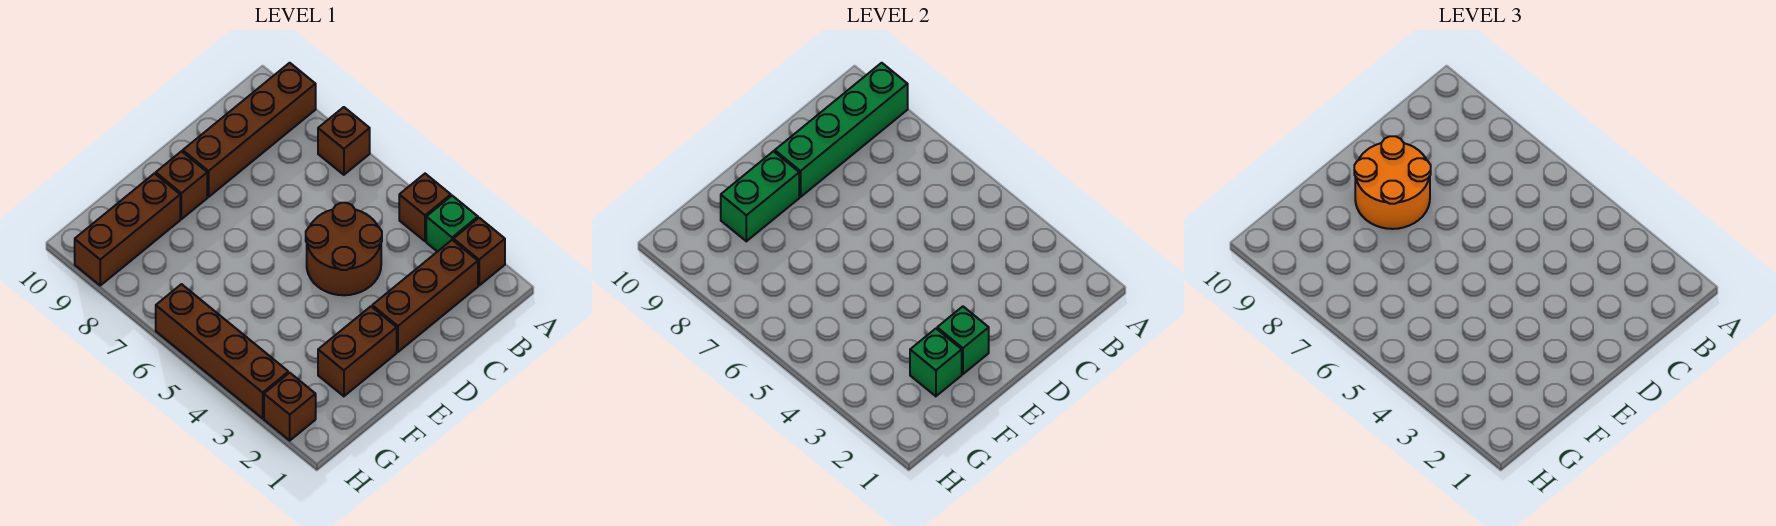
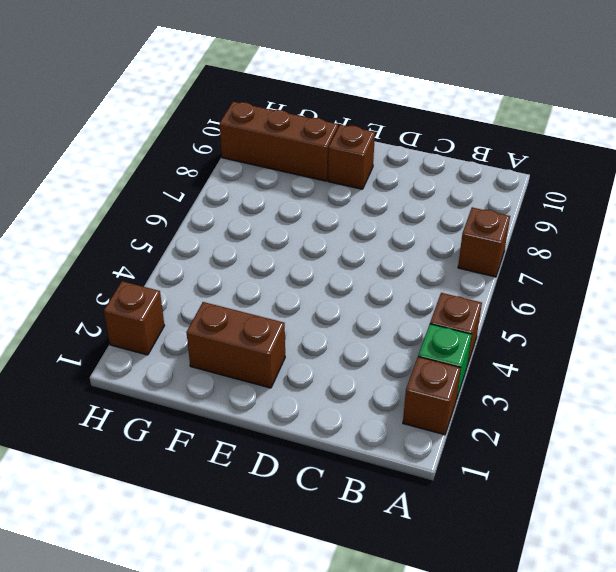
none -> brown 1x4 brick [183,63,316,197]
none -> brown 1x3 brick [372,240,478,352]
none -> brown 2x2 round brick [306,203,382,295]

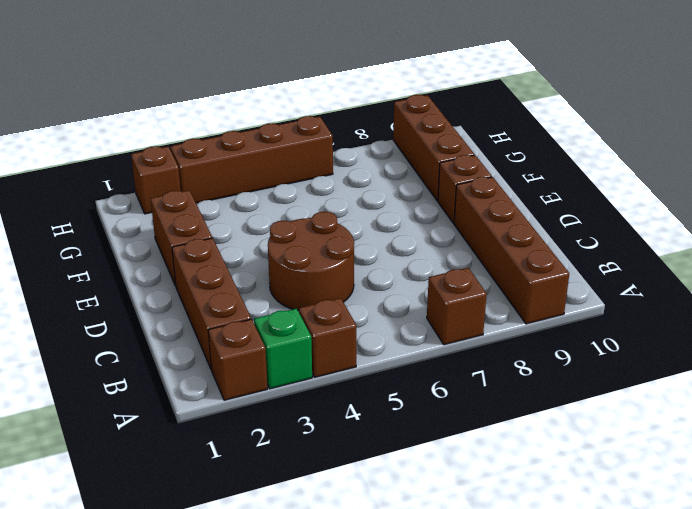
none -> green 1x4 brick [775,63,908,197]
none -> green 1x1 brick [937,306,989,374]
none -> green 1x2 brick [721,151,799,241]

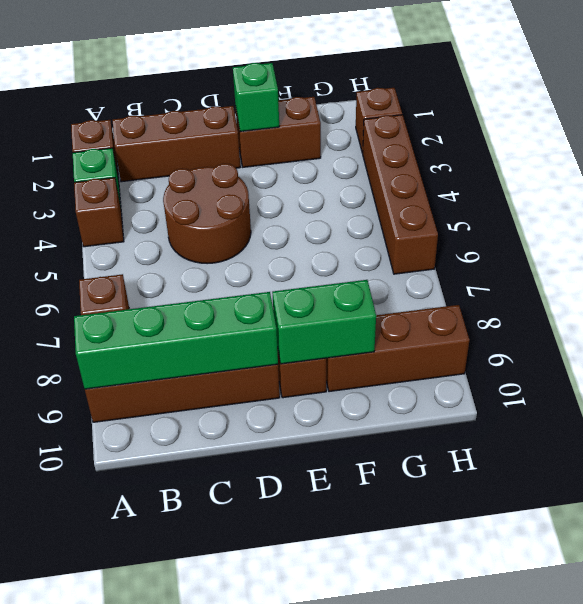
none -> green 1x1 brick [910,329,962,396]
none -> orange 2x2 round brick [1354,136,1431,229]

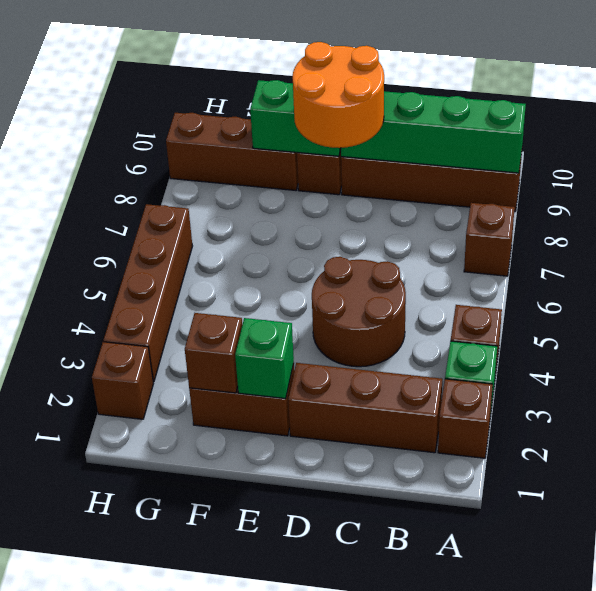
brown 1x1 brick [185,313,242,393] -> green 1x1 brick [910,329,962,396]

